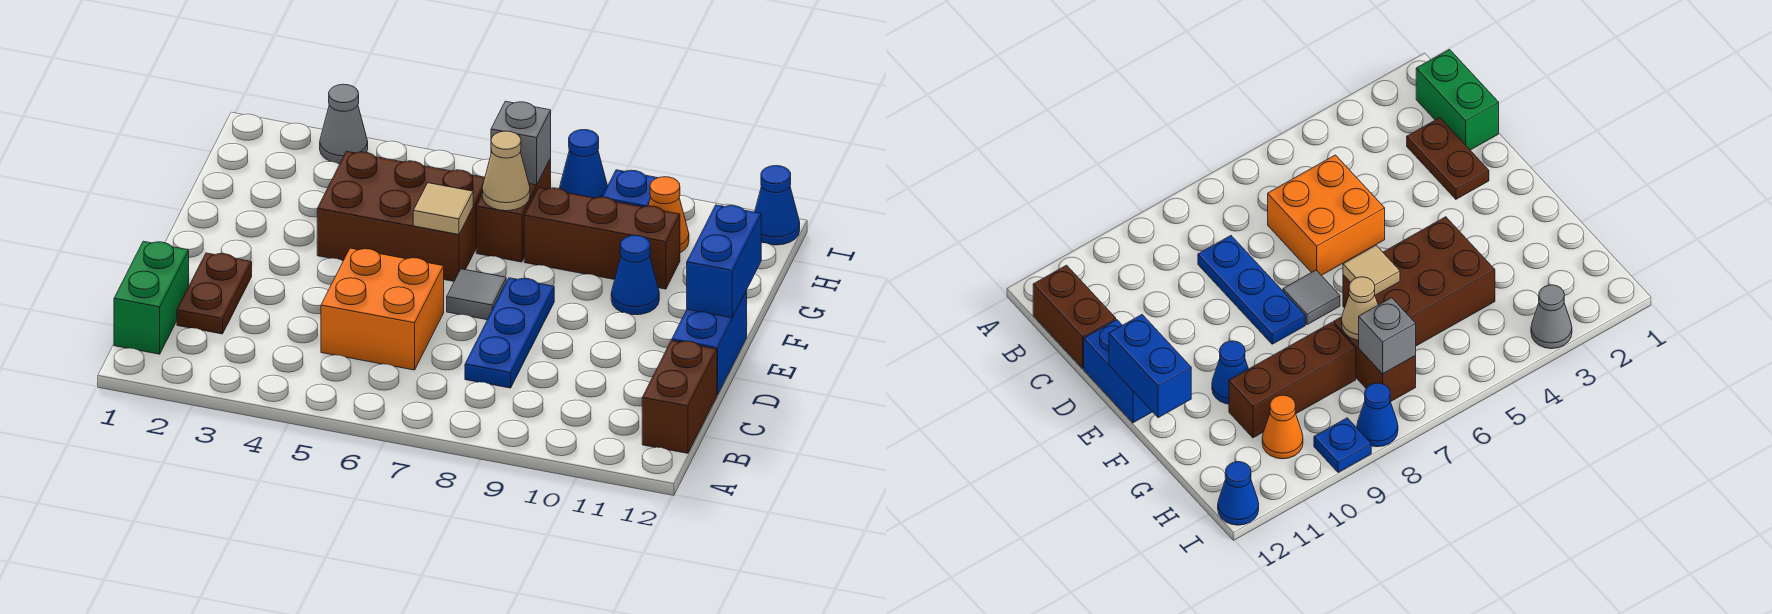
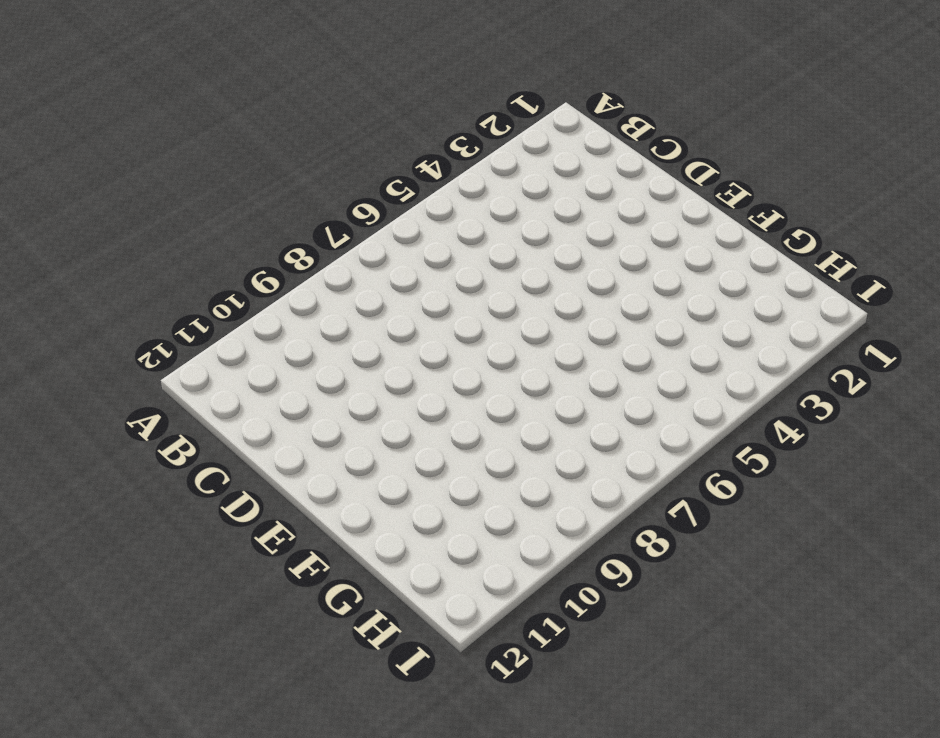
none -> green 1x2 brick [114,241,189,354]
none -> brown 1x2 brick [642,341,717,453]
none -> brown 1x2 plate [177,253,252,334]

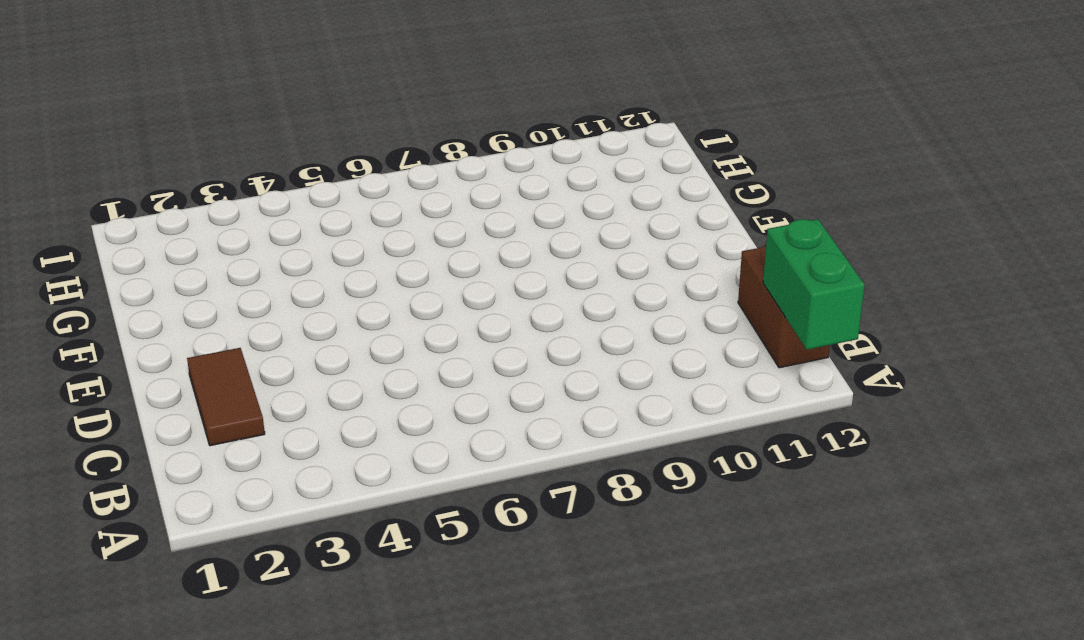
green 1x2 brick [763,219,865,350] -> green 1x2 brick moved to [114,241,189,354]
brown 1x2 tile [187,348,265,446] -> brown 1x2 plate [177,253,252,334]
none -> orange 2x2 brick [321,248,444,370]
none -> blue 1x3 plate [465,278,554,388]
none -> blue 1x2 brick [672,291,747,395]

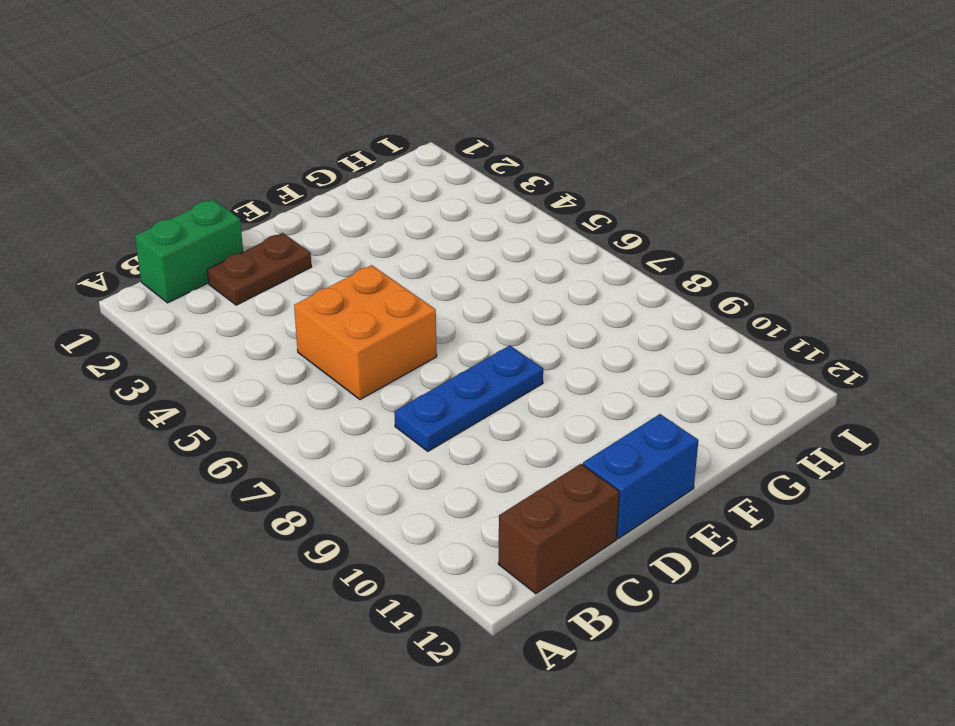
none -> grey 1x1 tile [447,269,506,320]
none -> brown 2x3 brick [317,151,485,281]
none -> blue 1x1 cone [611,235,659,315]

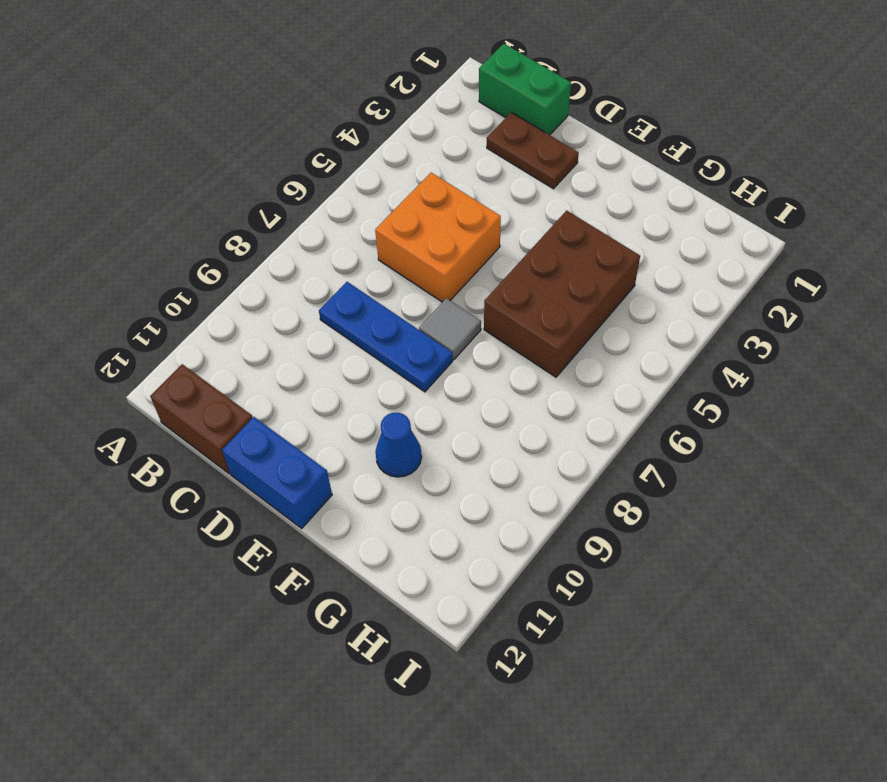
none -> brown 1x2 brick [476,159,551,262]
none -> brown 1x3 brick [524,188,680,289]
none -> orange 1x1 cone [648,177,689,253]

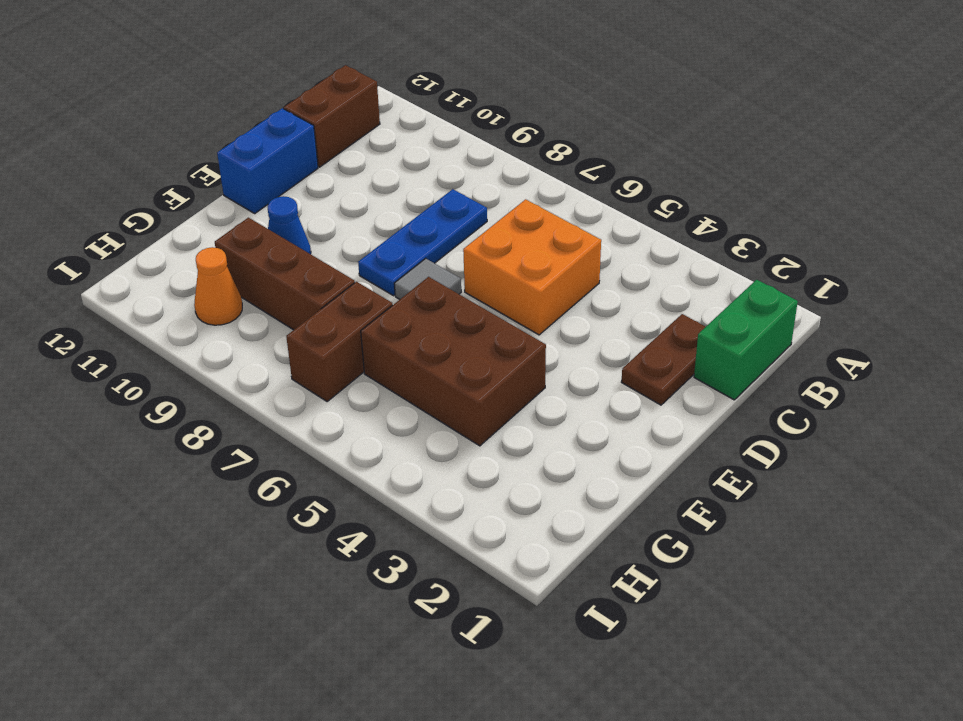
none -> grey 1x1 cone [320,84,368,164]
none -> blue 1x1 cone [560,130,607,198]
none -> blue 1x1 plate [602,170,657,207]

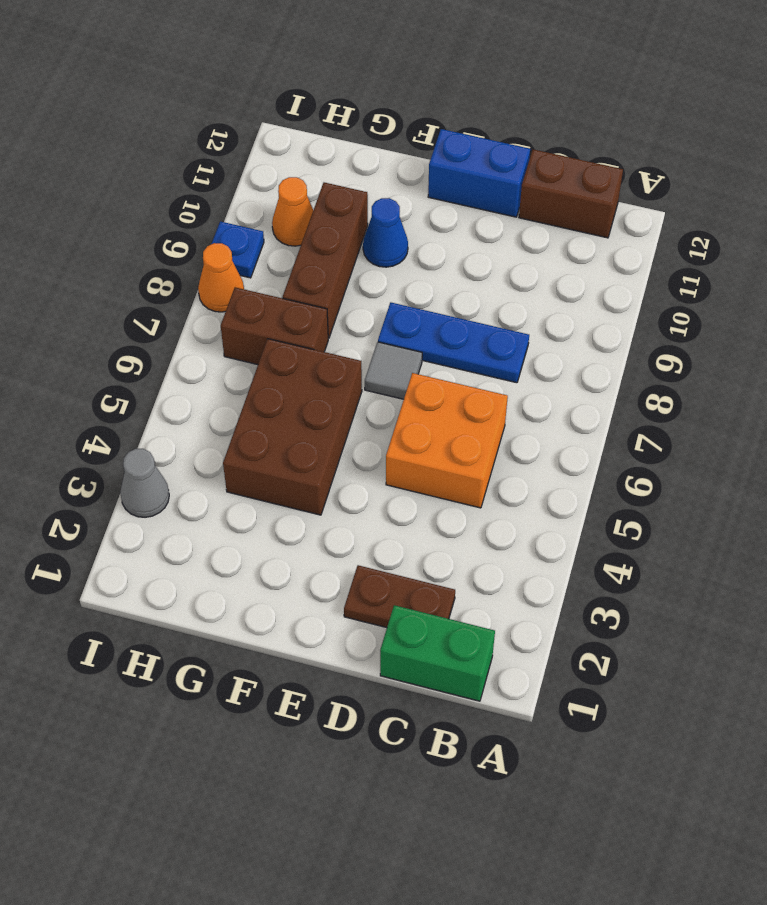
orange 1x1 cone [198,243,244,312] -> blue 1x1 cone [560,130,607,198]
none -> blue 1x1 cone [755,166,800,245]
none -> blue 1x2 brick [687,205,761,318]
none -> tan 1x1 tile [413,183,473,234]

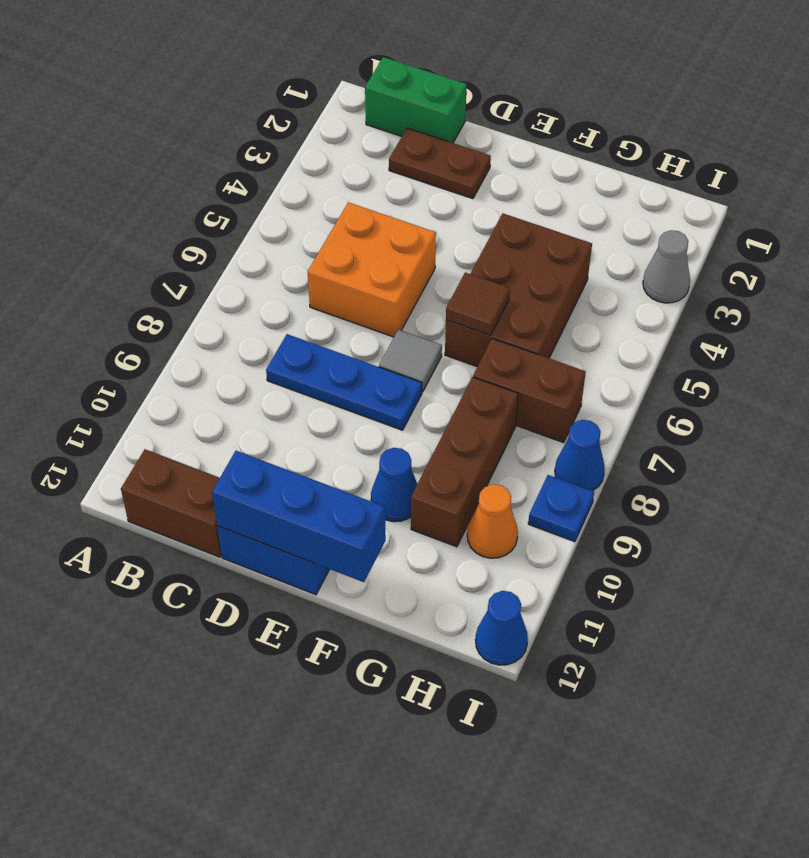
blue 1x3 brick [212,451,386,582] -> blue 1x2 brick [687,205,761,318]
brown 1x1 tile [446,272,510,335] -> tan 1x1 tile [413,183,473,234]
none -> tan 1x1 cone [482,131,530,211]
none -> grey 1x1 brick [491,101,551,185]

